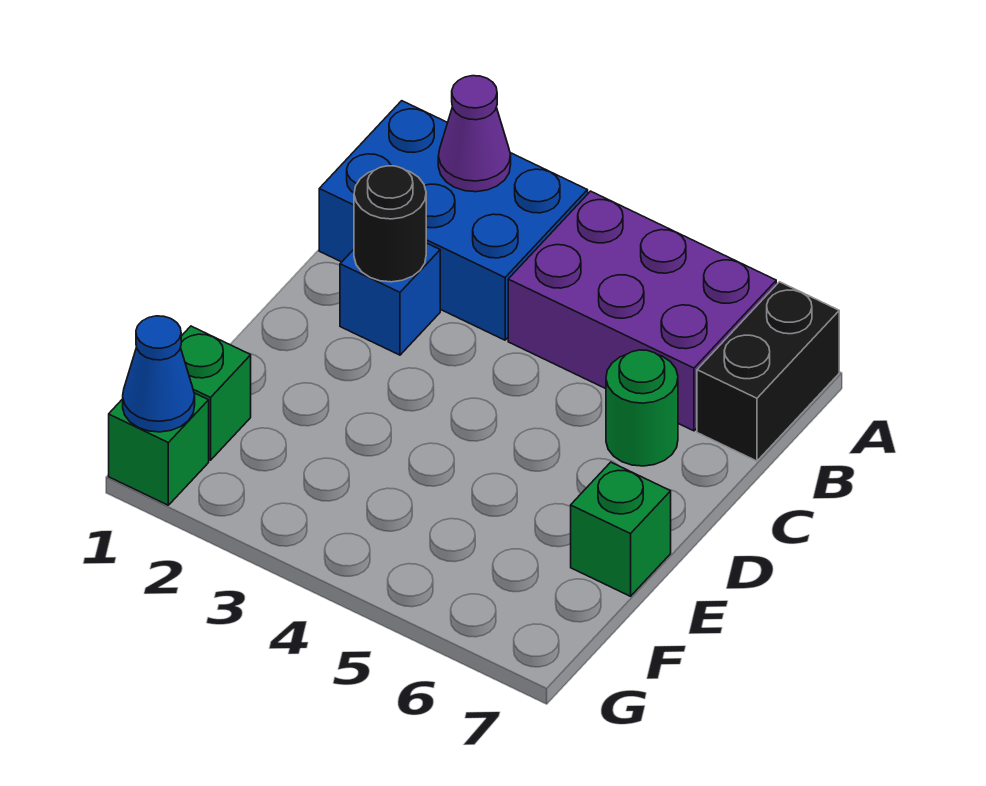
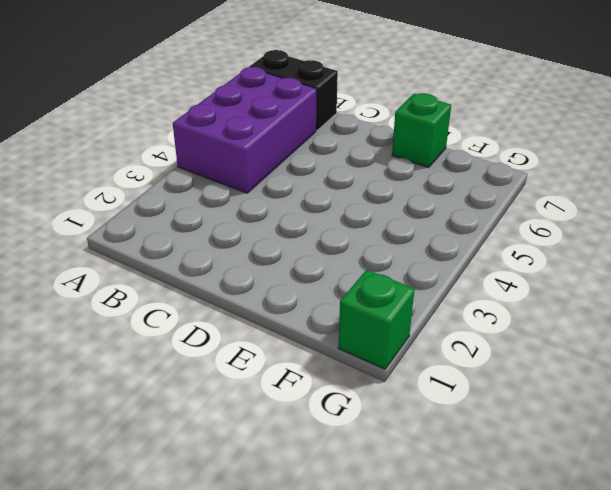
none -> blue 2x3 brick [319,101,588,340]
none -> blue 1x1 brick [340,243,440,355]

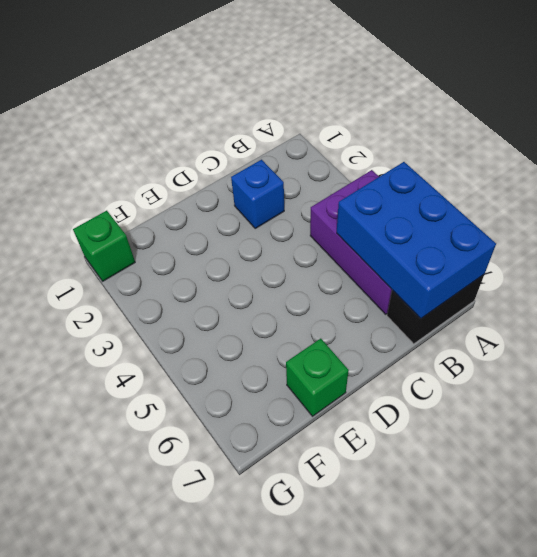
blue 2x3 brick [337,162,496,319] -> blue 2x3 brick moved to [319,101,588,340]
none -> green 1x1 round brick [606,350,678,466]
none -> green 1x1 brick [180,326,251,460]

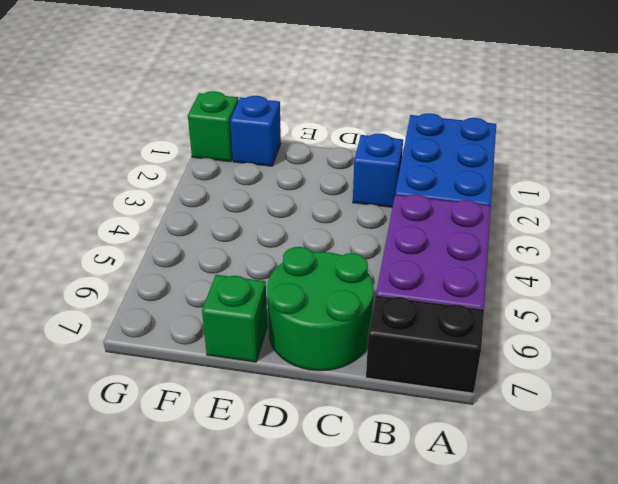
green 2x2 round brick [267,247,374,371] -> green 1x1 round brick [606,350,678,466]
blue 1x1 brick [230,96,281,166] -> green 1x1 brick [180,326,251,460]
none -> purple 1x1 cone [438,76,511,192]
none -> black 1x1 round brick [354,166,426,282]

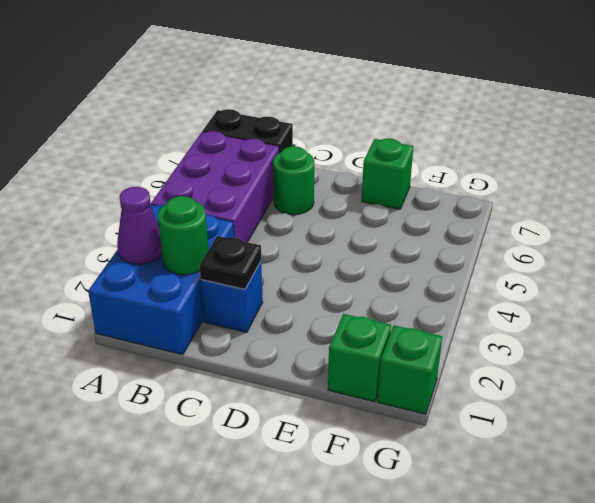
green 1x1 round brick [158,196,208,275] -> none
black 1x1 plate [200,236,261,289] -> black 1x1 round brick [354,166,426,282]
none -> blue 1x1 cone [123,316,195,432]

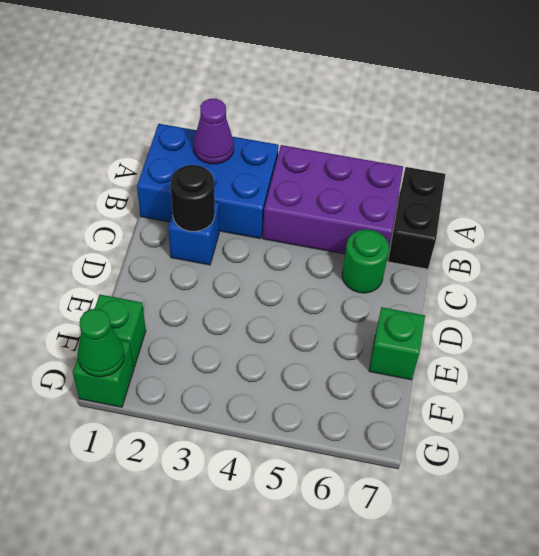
green 1x1 cone [77,309,125,377] -> blue 1x1 cone [123,316,195,432]

